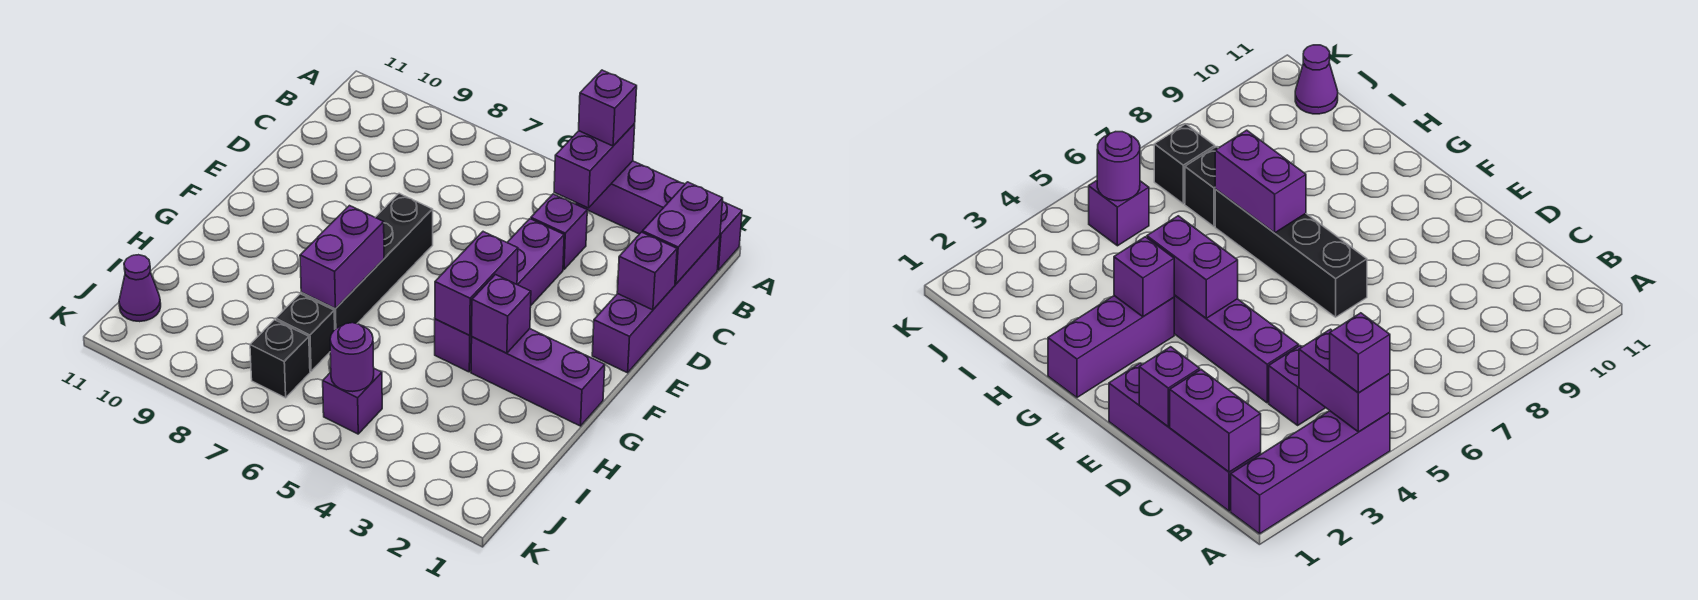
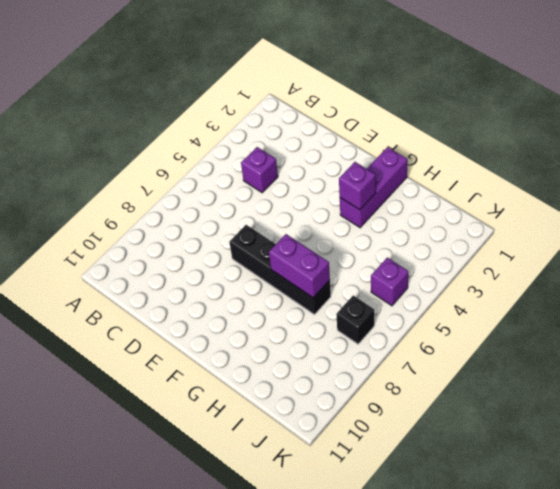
none -> purple 1x4 brick [576,161,742,270]
none -> purple 1x4 brick [592,236,720,373]
none -> purple 1x4 brick [435,219,564,372]

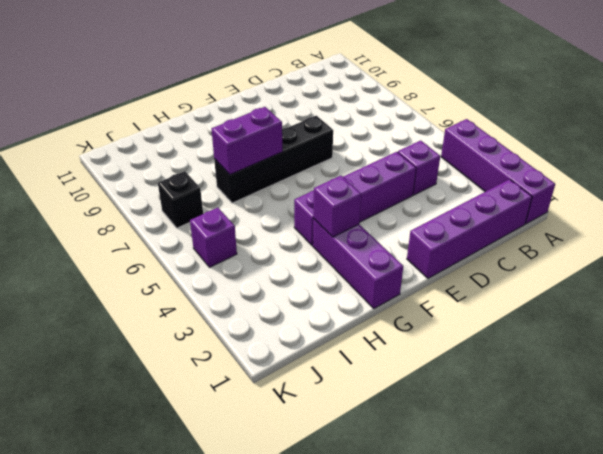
none -> black 1x1 brick [276,294,335,371]
none -> purple 1x1 cone [119,255,161,322]
none -> purple 1x2 brick [554,124,635,208]

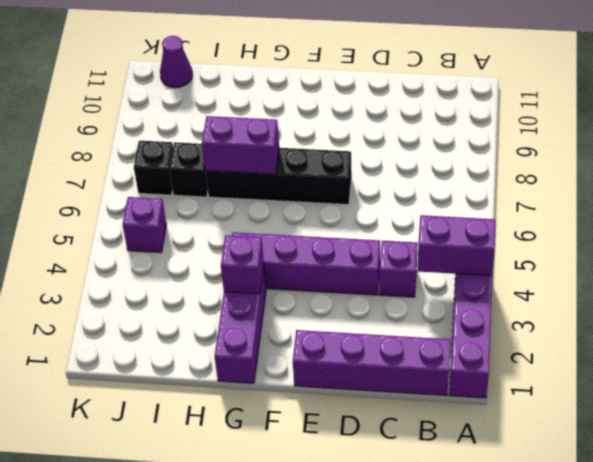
none -> purple 1x2 brick [642,182,723,284]
none -> purple 1x1 brick [617,232,677,310]
none -> purple 1x2 brick [435,232,518,335]

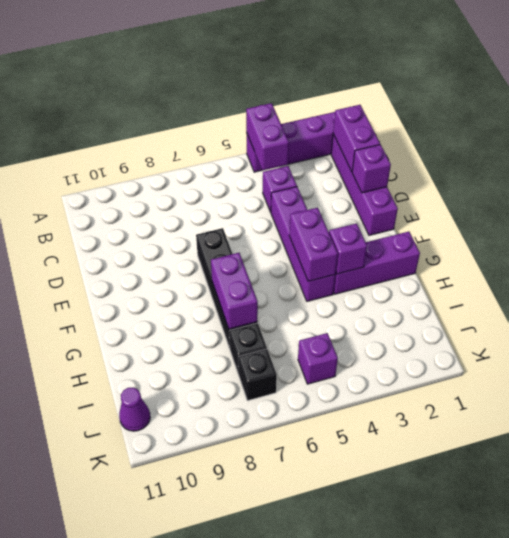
none -> purple 1x1 round brick [330,323,374,392]
none -> purple 1x1 brick [579,70,637,146]

